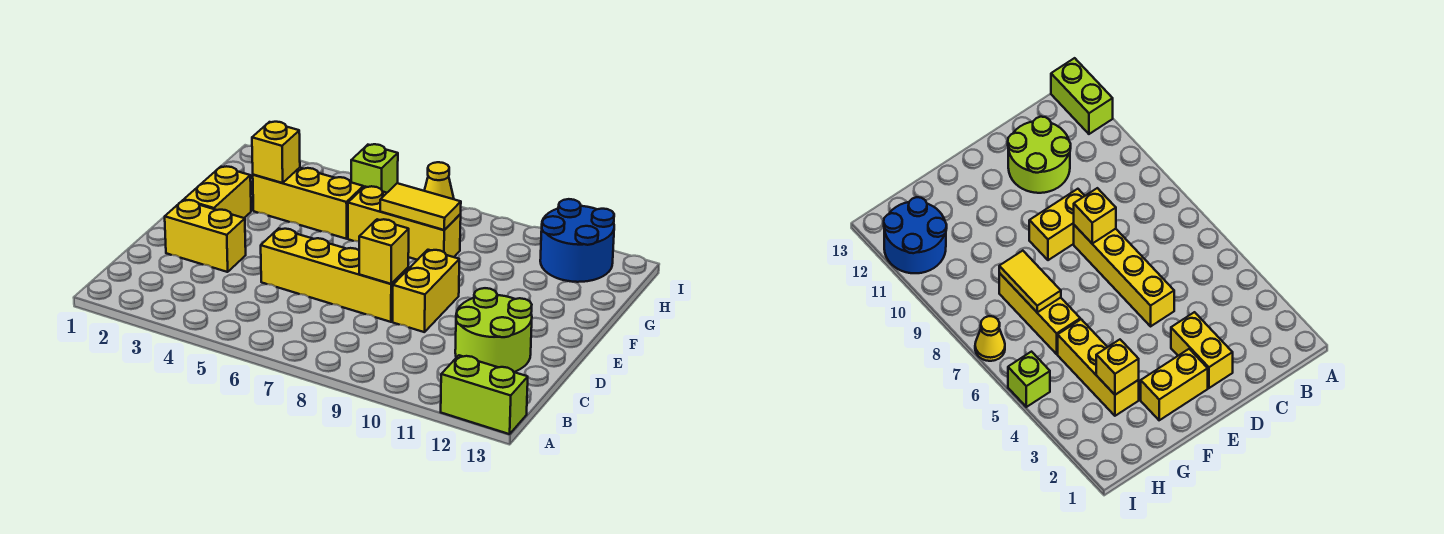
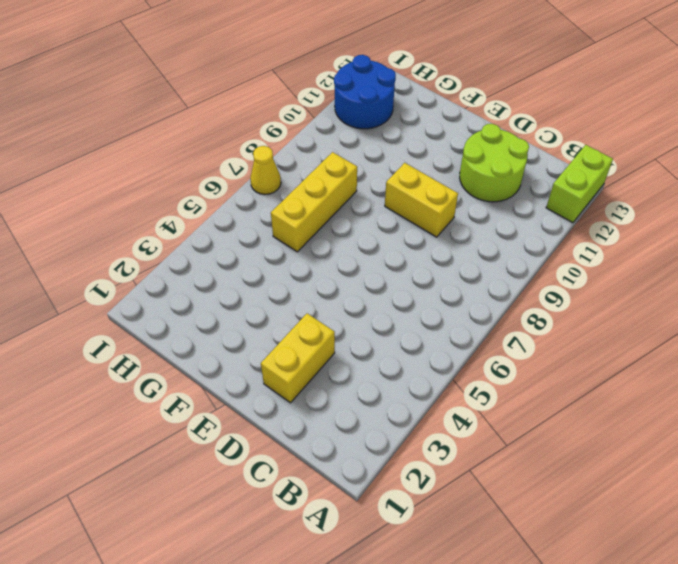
none -> yellow 1x4 brick [261,228,408,322]
none -> yellow 1x2 brick [184,166,251,218]
none -> yellow 1x3 brick [253,168,363,239]

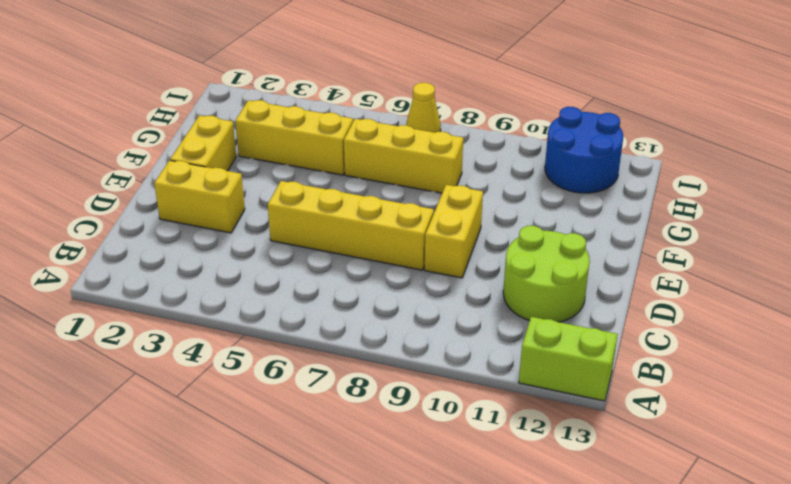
none -> lime 1x1 brick [351,144,398,193]
none -> yellow 1x1 brick [359,219,409,284]
none -> yellow 1x1 brick [252,122,300,183]

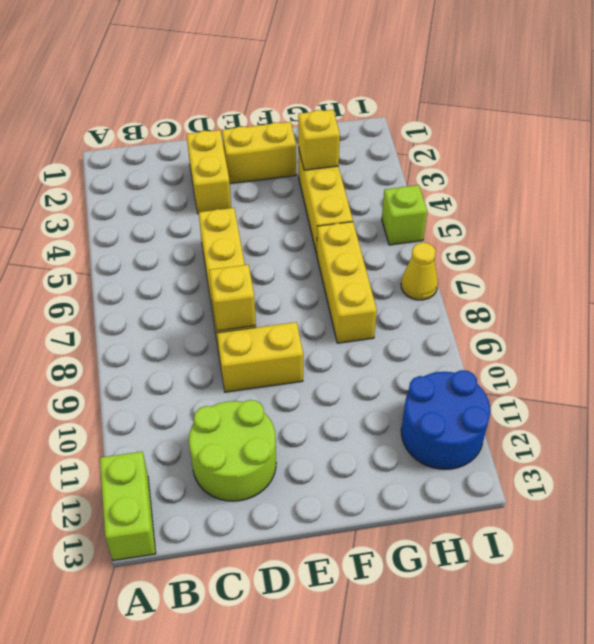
none -> yellow 1x2 tile [380,183,461,230]

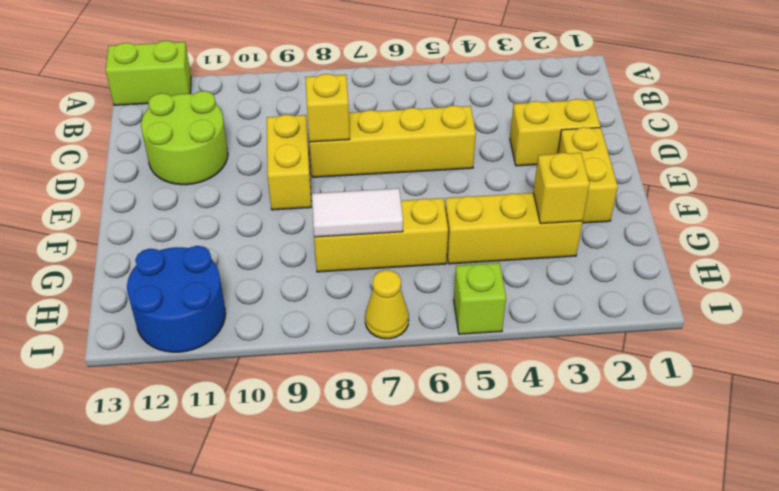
white 1x2 tile [312,188,403,237] -> yellow 1x2 tile [380,183,461,230]

